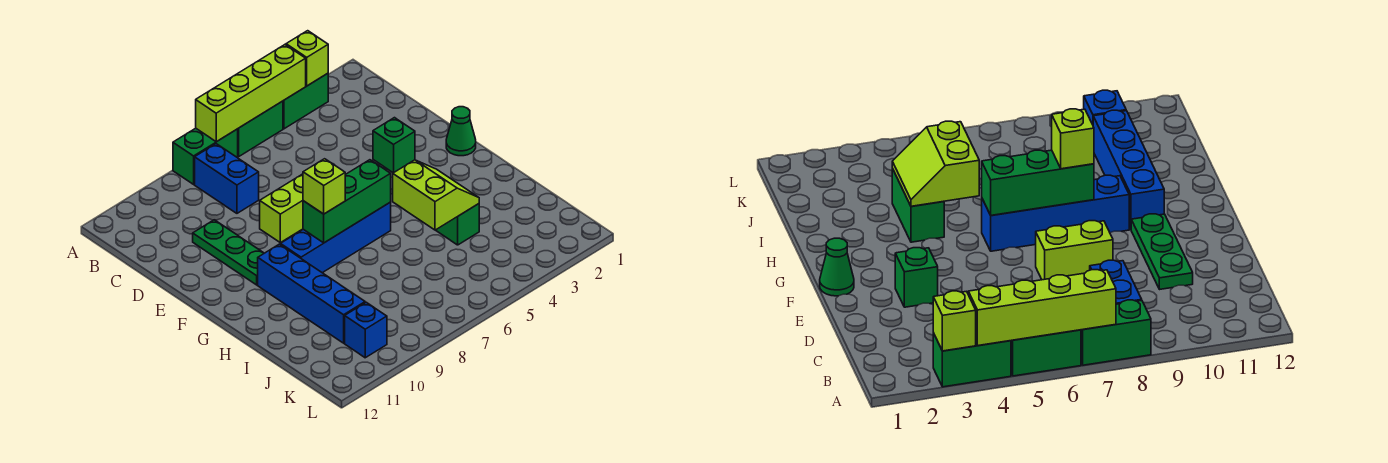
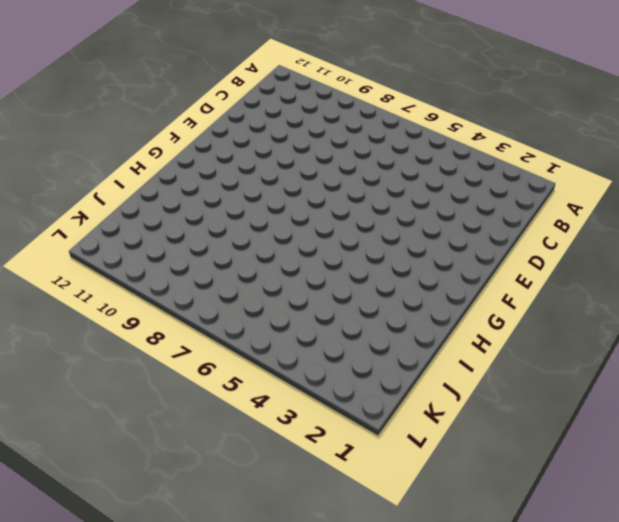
none -> green 1x2 brick [283,73,328,129]
none -> green 1x2 brick [238,101,283,156]
none -> green 1x2 brick [173,128,238,184]

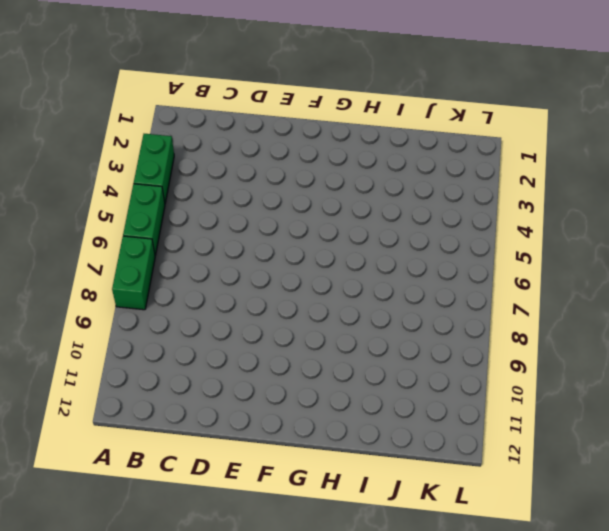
none -> blue 1x2 brick [195,144,259,213]
none -> green 1x3 plate [193,220,264,285]
none -> green 1x1 brick [373,118,415,173]

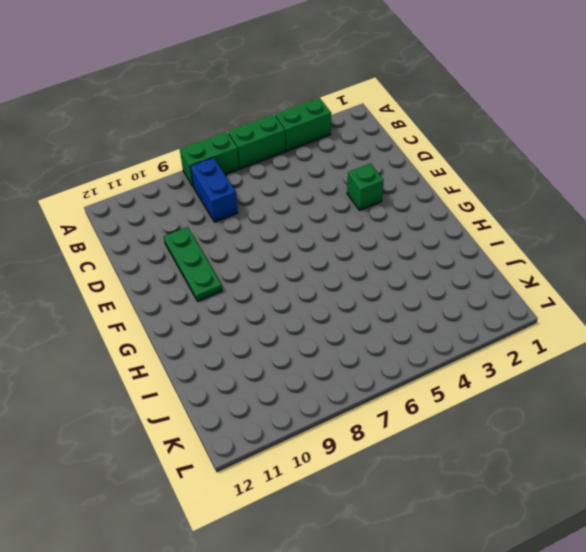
none -> lime 1x2 brick [260,174,303,243]
none -> green 1x1 cone [446,107,476,156]
none -> blue 1x4 brick [280,202,391,273]

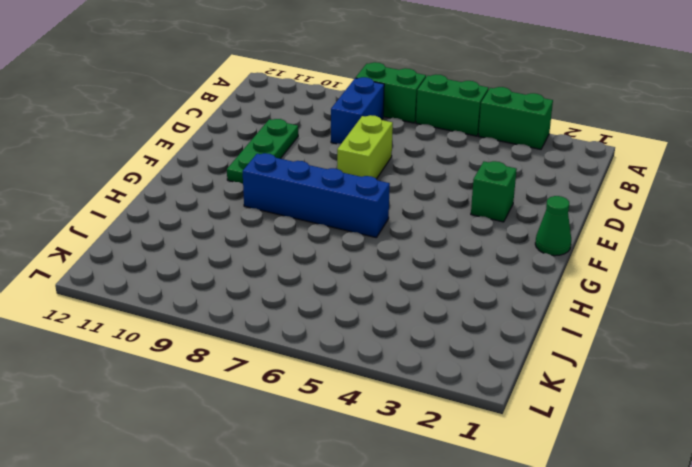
lime 1x2 brick [337,115,393,179] -> lime 1x2 brick turned to [260,174,303,243]
none -> blue 1x4 brick [258,244,365,343]
none -> green 1x2 brick [436,204,479,245]
none -> blue 1x1 brick [345,302,387,358]

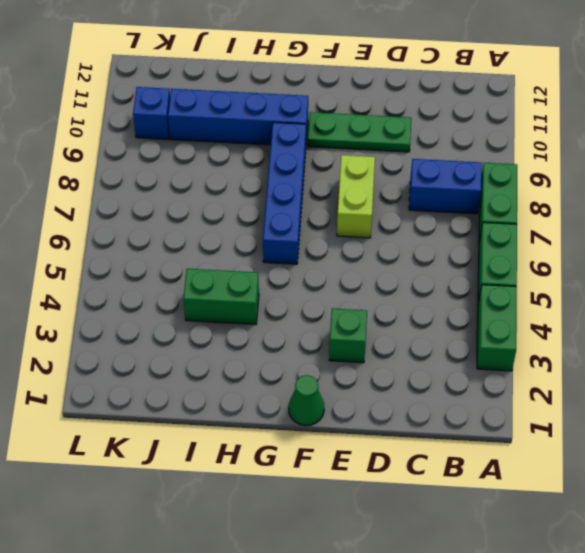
none -> lime 1x1 brick [286,31,328,86]
none -> lime 1x4 brick [196,45,306,142]
none -> green 1x3 brick [303,160,391,243]

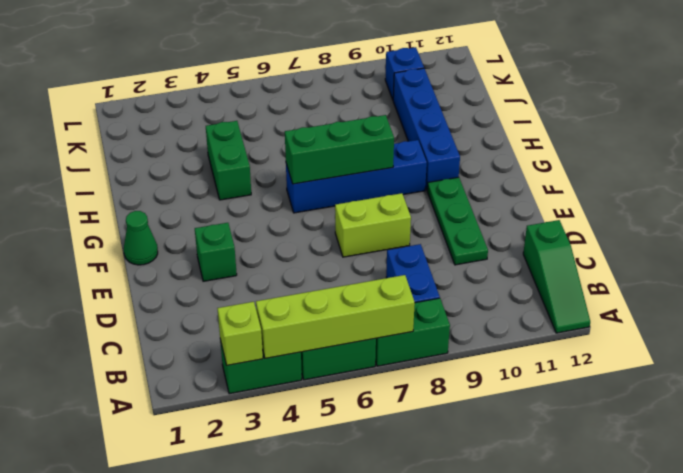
green 1x3 slope [523,220,590,333] -> none
none -> lime 2x2 slope [393,160,479,230]
none -> lime 1x1 brick [303,159,345,214]

